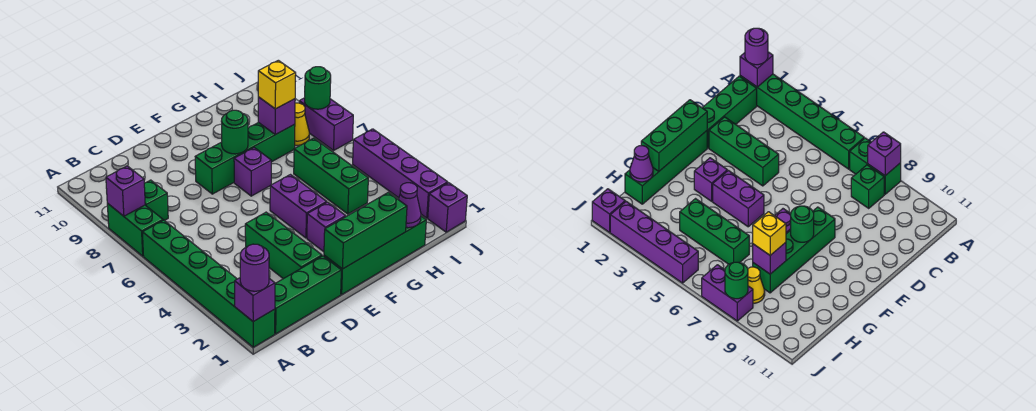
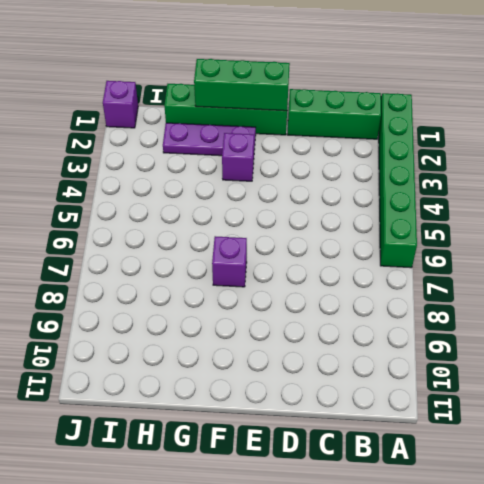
purple 1x3 plate [163,123,256,156] -> none
none -> green 1x2 brick [107,203,163,256]
none -> green 1x1 brick [144,180,168,220]
none -> green 1x3 brick [245,212,322,279]

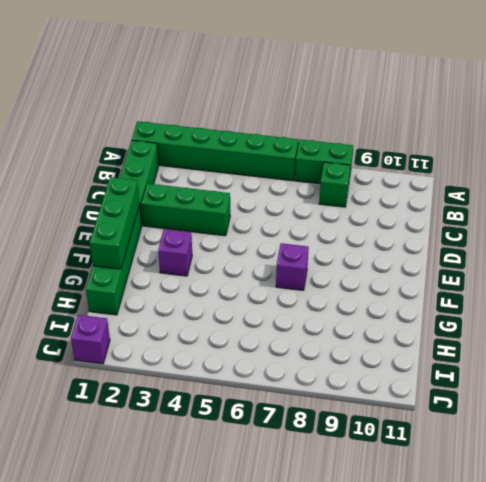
none -> green 1x4 brick [195,122,295,194]
none -> purple 1x2 brick [270,175,327,238]
none -> green 1x3 brick [294,138,368,214]

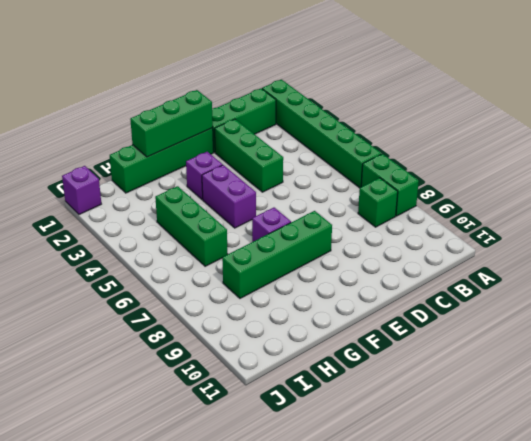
none -> yellow 1x1 cone [295,103,309,145]
none -> purple 1x4 brick [353,129,448,218]
none -> purple 1x2 brick [299,98,353,150]

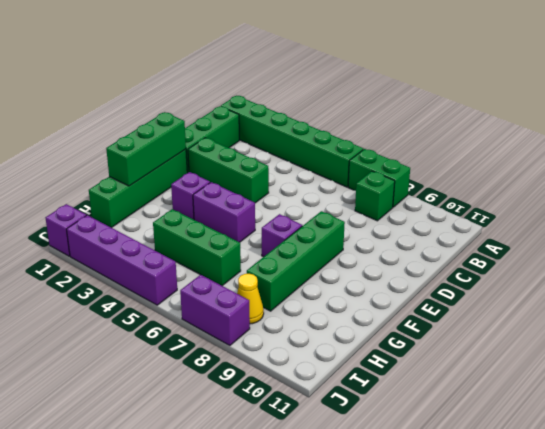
none -> purple 1x1 brick [235,278,275,322]
none -> purple 1x1 brick [106,166,145,216]
none -> green 1x1 round brick [221,110,248,154]

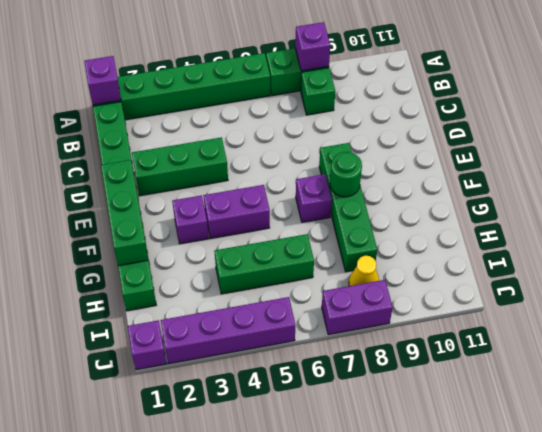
none -> purple 1x1 cone [398,183,421,228]
none -> purple 1x1 brick [258,97,295,135]
none -> green 1x1 round brick [305,67,331,109]

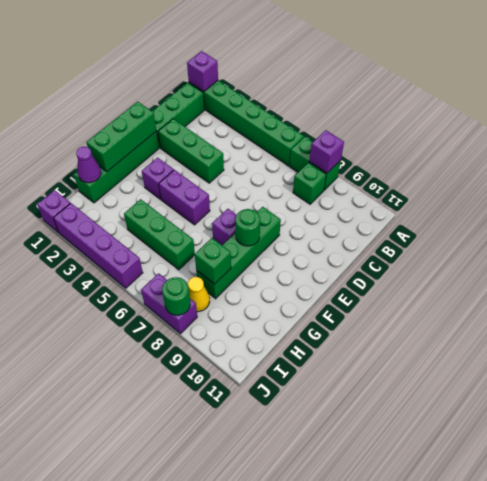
green 1x1 brick [195,238,231,284] -> purple 1x1 brick [258,97,295,135]
none -> purple 1x1 round brick [240,244,269,291]
none -> yellow 1x1 brick [258,60,296,109]

